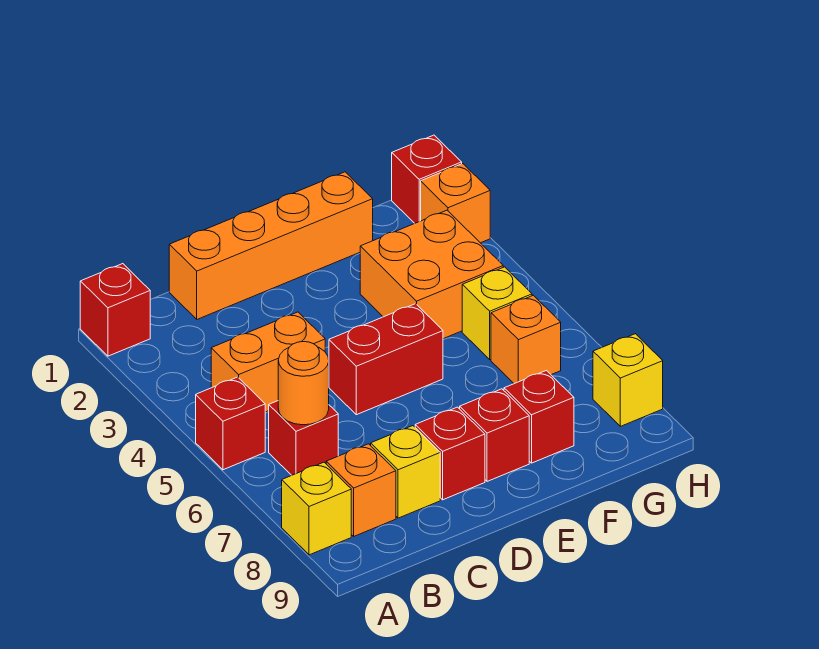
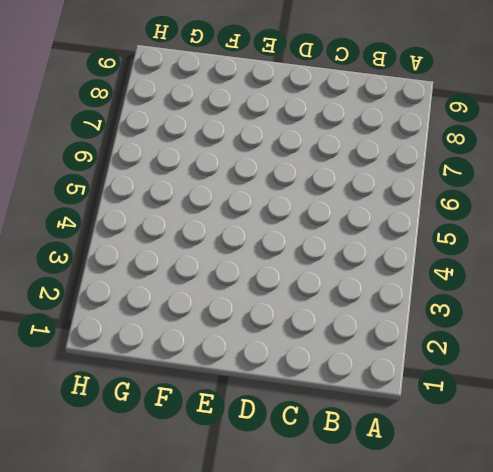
none -> red 1x1 brick [80,264,150,356]
none -> red 1x1 brick [196,377,265,470]
none -> yellow 1x1 brick [282,462,351,555]

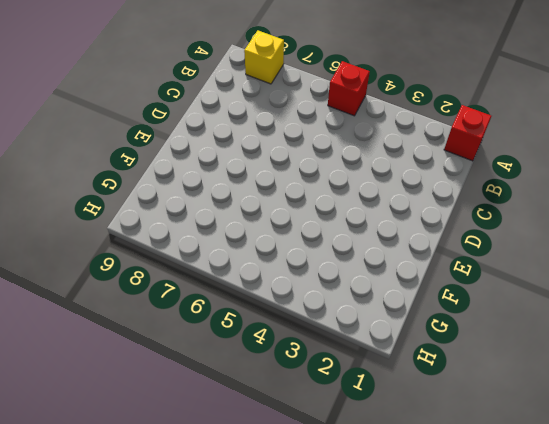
none -> orange 1x2 brick [211,312,325,412]
none -> red 1x1 brick [269,401,338,475]
none -> orange 1x1 brick [326,444,396,536]

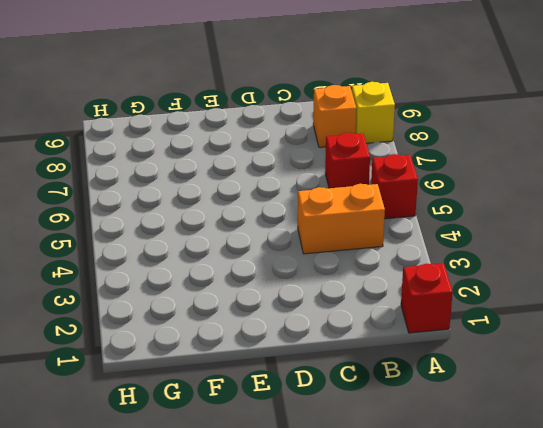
none -> orange 1x4 brick [169,172,373,319]
none -> yellow 1x1 brick [371,426,440,518]
none -> red 1x2 brick [329,304,443,415]

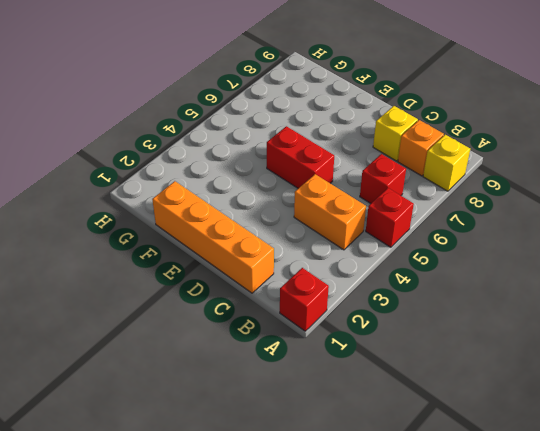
none -> red 1x1 brick [415,407,485,500]
none -> red 1x1 brick [460,389,529,481]
none -> orange 2x2 brick [360,210,503,339]

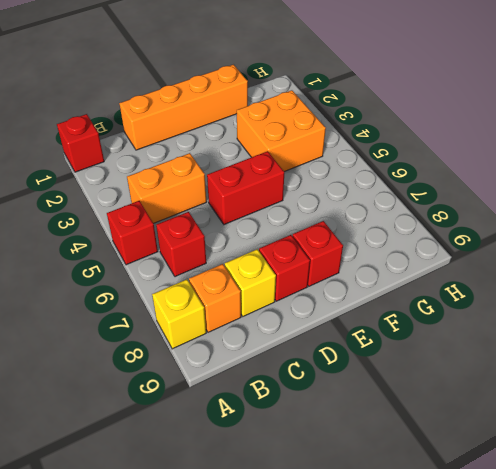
none -> red 1x1 brick [504,371,574,463]
none -> yellow 1x1 brick [462,267,532,359]
none -> orange 1x1 brick [491,295,561,384]

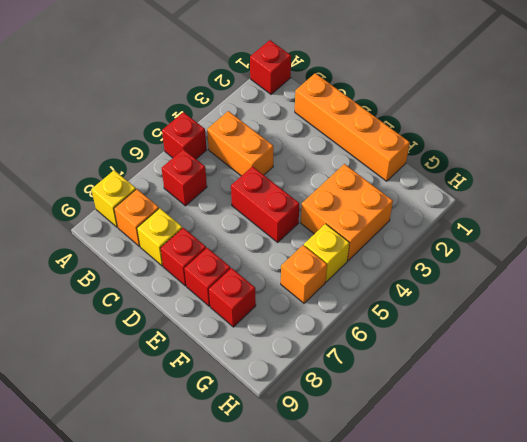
none -> red 1x1 brick [392,135,462,223]
none -> orange 1x1 brick [421,164,490,243]
none -> yellow 1x1 brick [593,334,663,426]

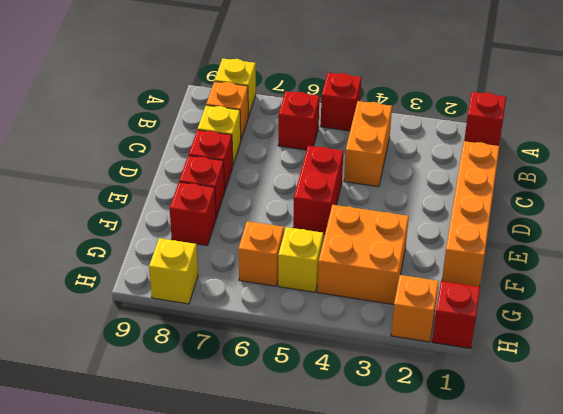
none -> orange 1x1 round brick [278,342,329,425]

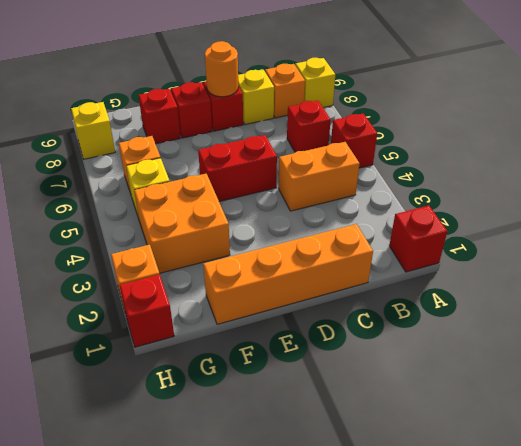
orange 1x1 round brick [205,41,239,97] -> orange 1x1 round brick moved to [278,342,329,425]

